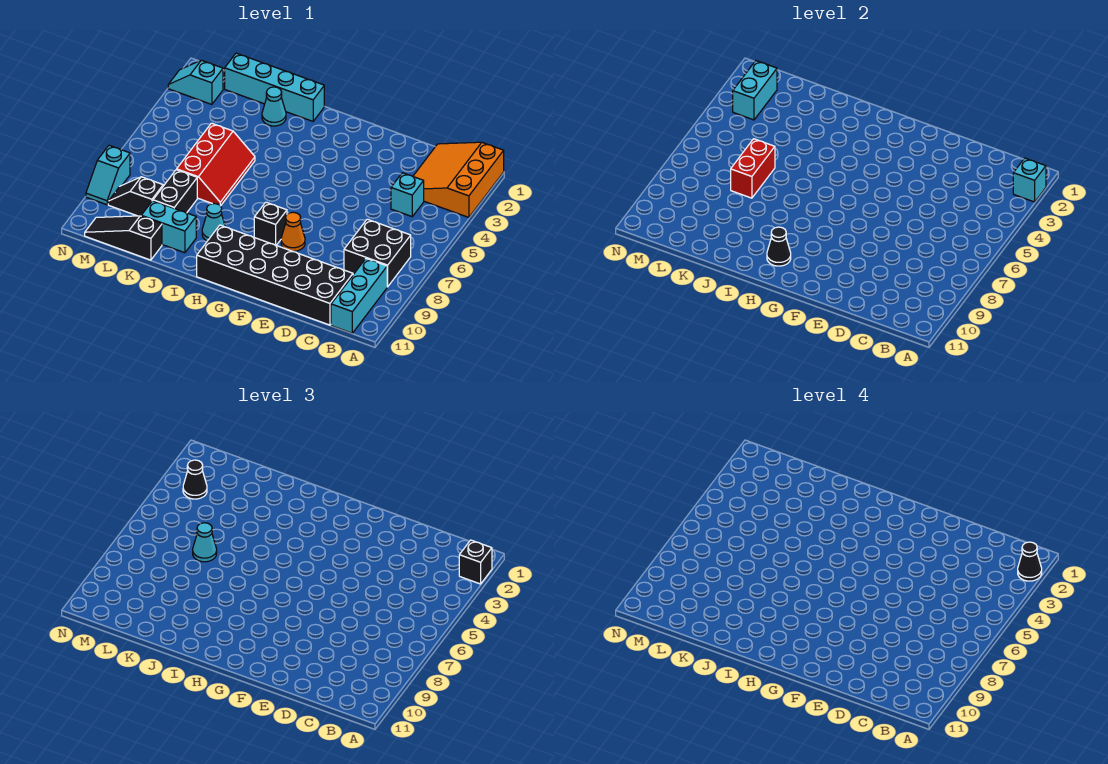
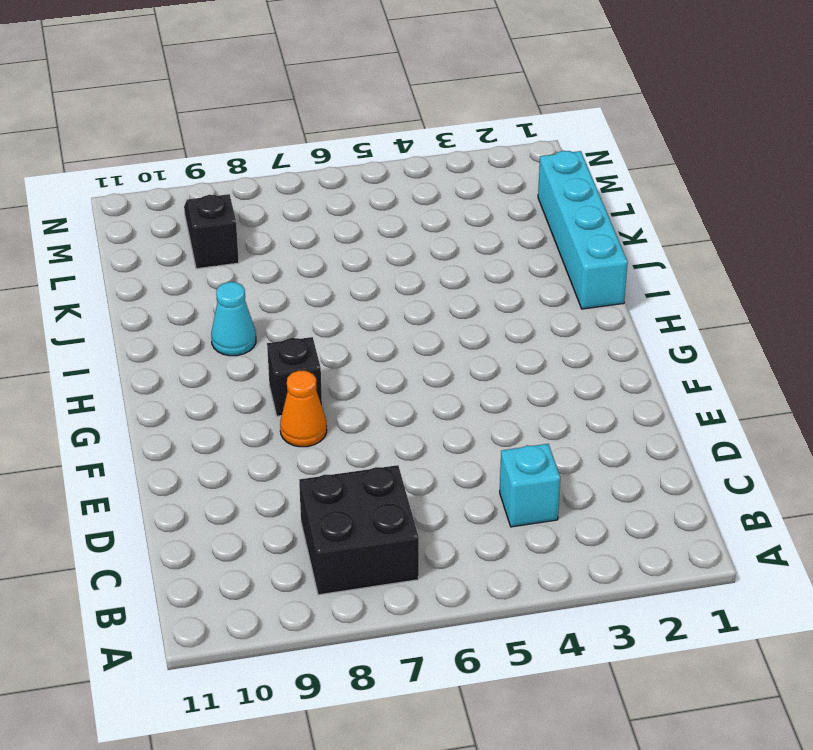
none -> orange 3x3 slope [413,142,504,217]
none -> cyan 1x3 brick [331,258,387,333]
none -> black 2x6 brick [197,225,353,325]

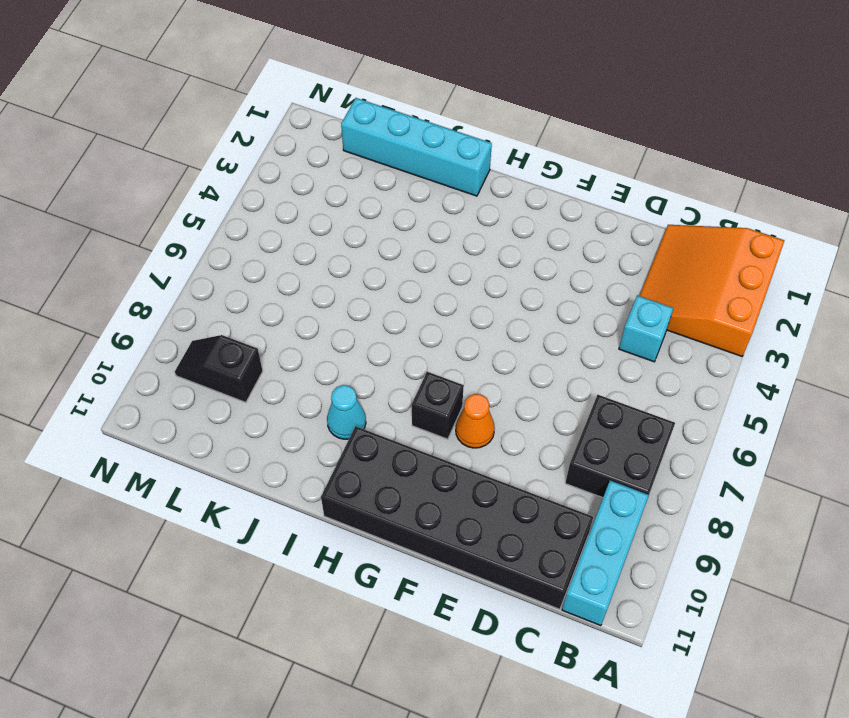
none -> cyan 1x1 cone [262,87,286,126]
none -> red 2x3 slope [177,123,255,206]
none -> cyan 1x2 brick [141,201,196,253]

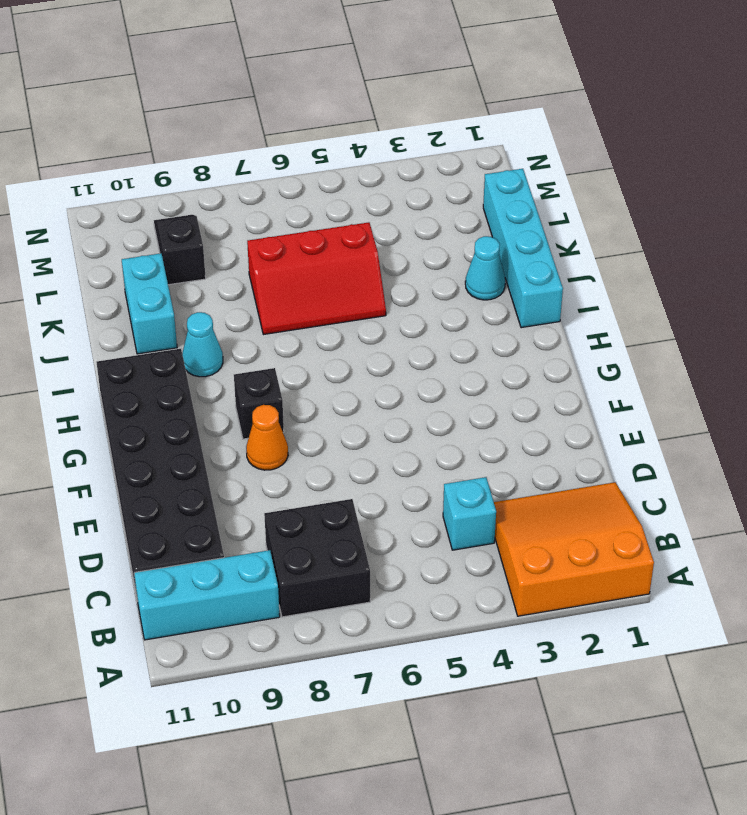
none -> black 1x2 brick [153,170,197,213]
none -> black 1x3 slope [85,216,162,260]
none -> cyan 1x2 slope [168,60,223,104]

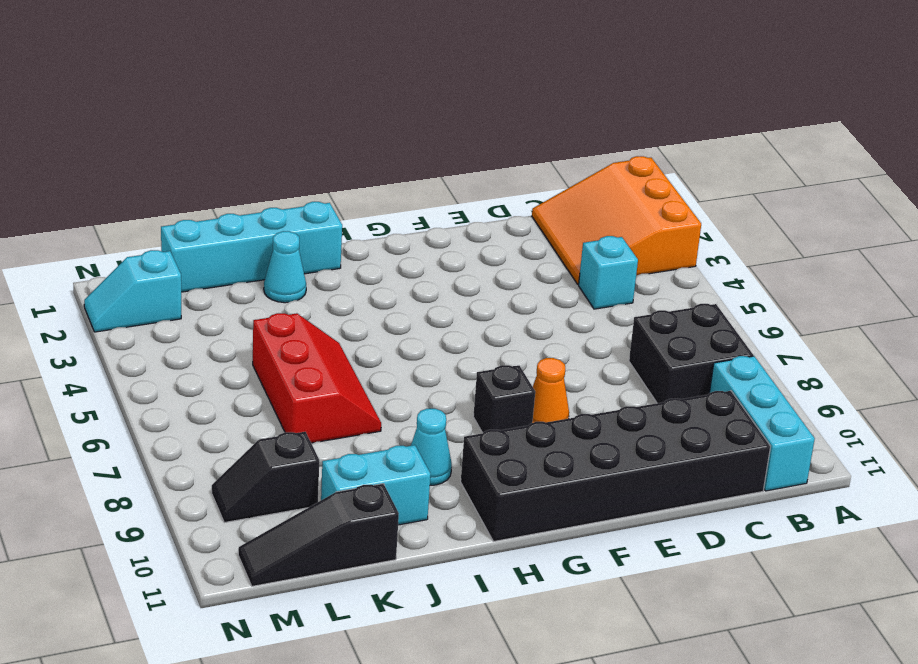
none -> black 1x2 brick [153,170,197,213]
none -> cyan 1x2 slope [86,145,130,205]
none -> cyan 1x1 brick [1013,158,1046,202]

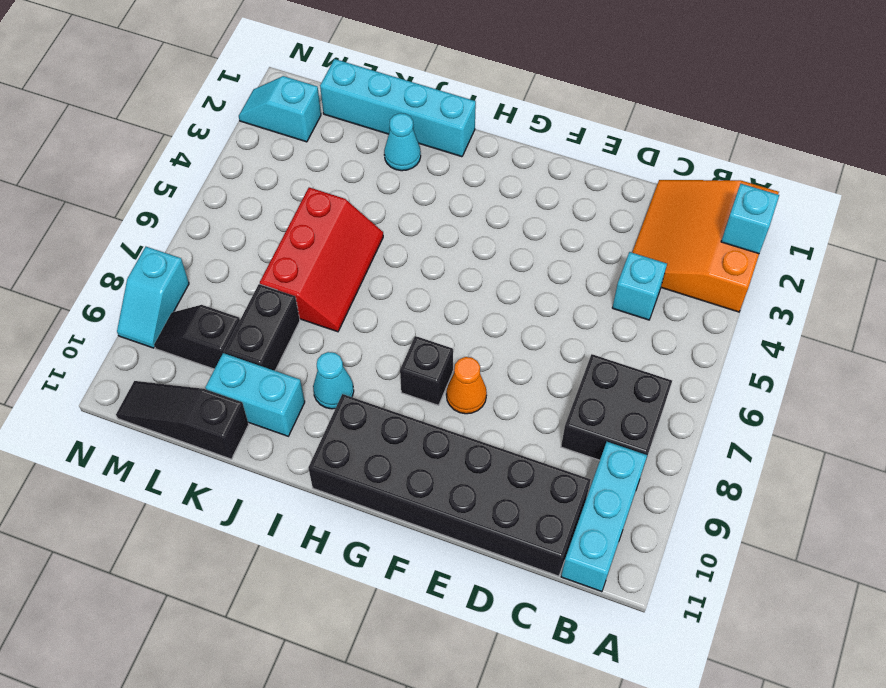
none -> black 1x1 cone [767,227,791,266]
none -> red 1x2 brick [731,139,775,198]
none -> cyan 1x2 brick [733,61,777,120]

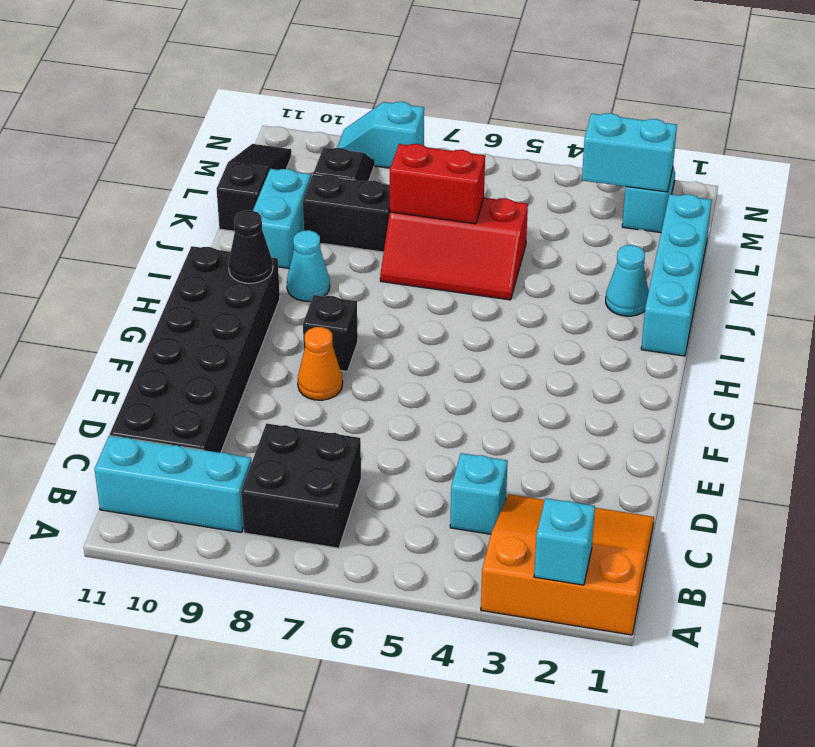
none -> black 1x1 brick [459,540,492,584]
none -> cyan 1x1 cone [193,523,217,562]
none -> black 1x1 cone [183,460,207,499]

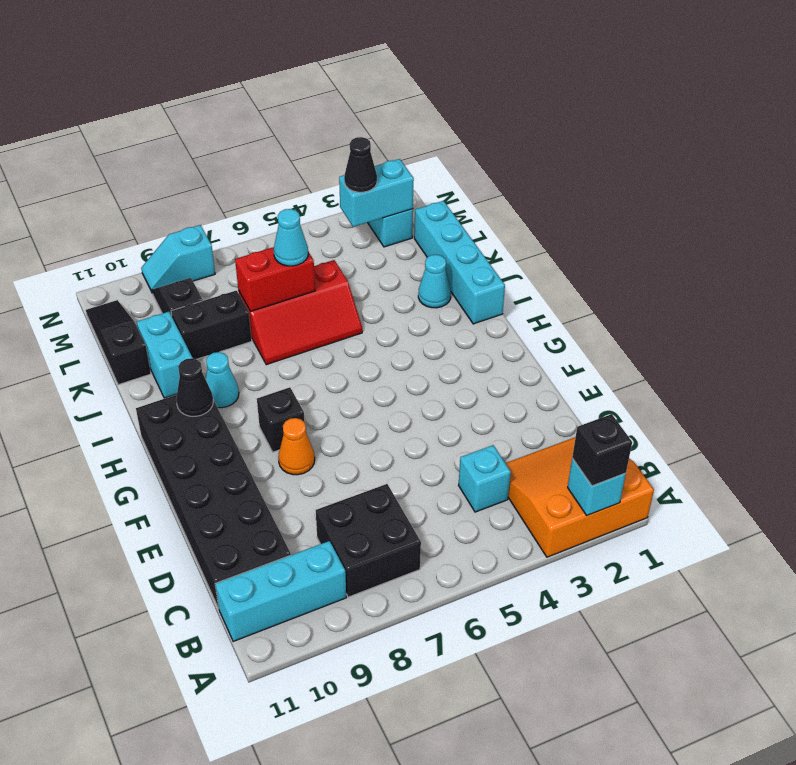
none -> black 1x1 cone [1018,542,1042,581]

